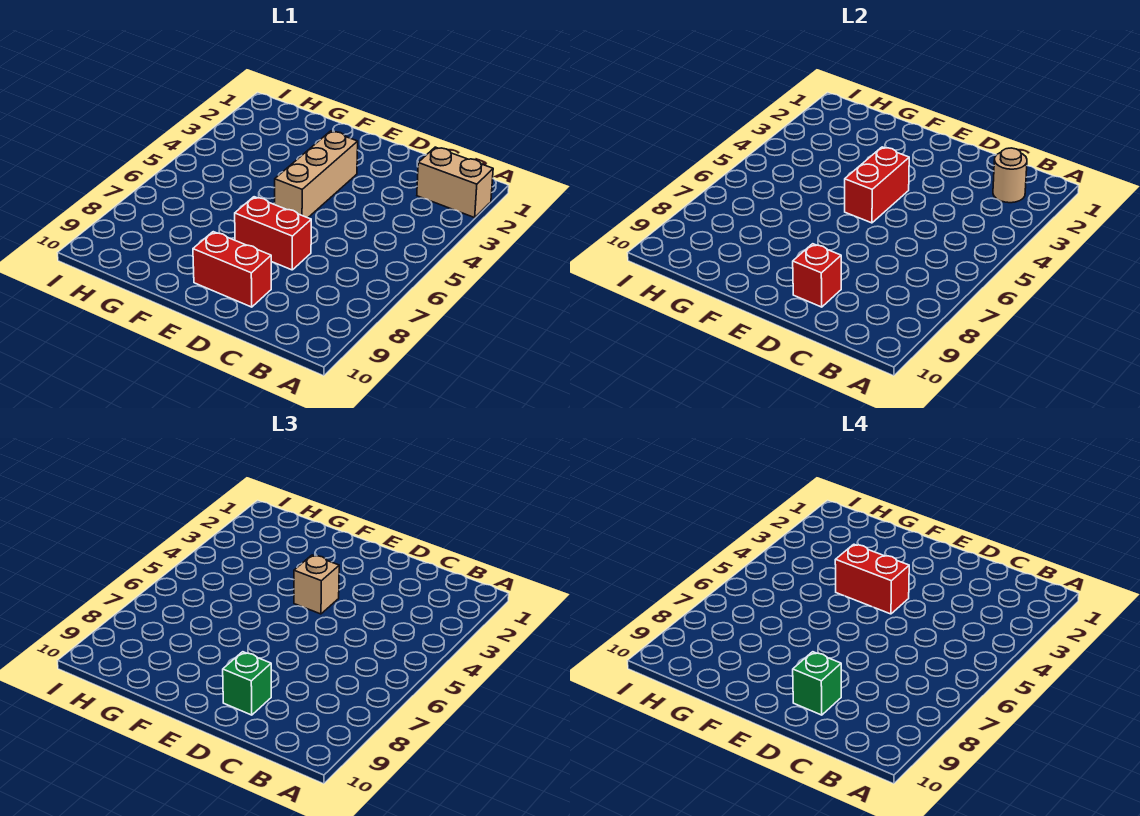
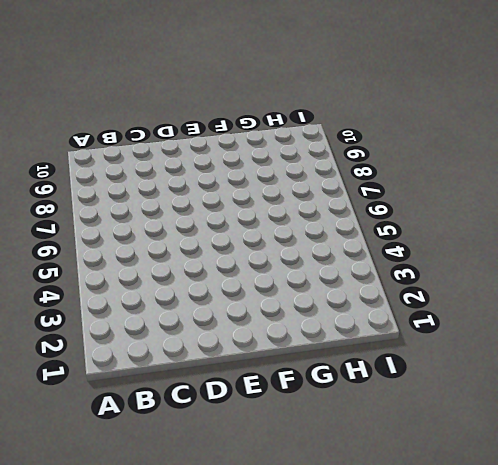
none -> tan 1x2 brick [417,147,493,218]
none -> red 1x2 brick [235,197,311,270]

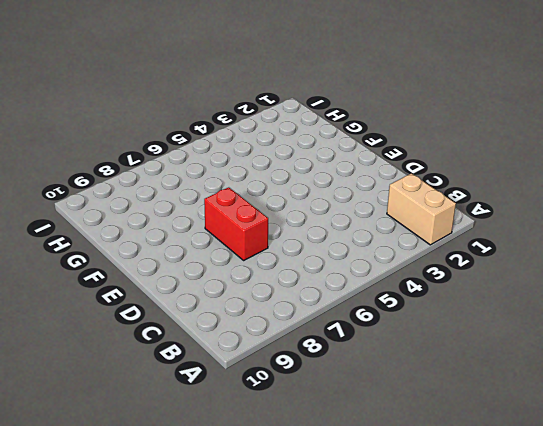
none -> red 1x2 brick [193,232,271,307]
none -> tan 1x3 brick [275,131,358,218]

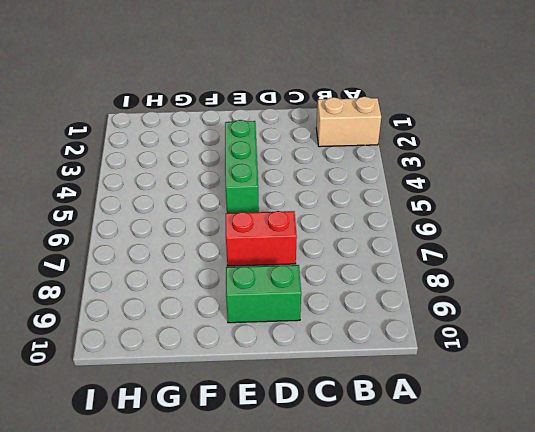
green 1x2 brick [226,265,301,323] -> red 1x2 brick [193,232,271,307]
green 1x3 brick [225,120,259,213] -> tan 1x3 brick [275,131,358,218]
none -> tan 1x1 round brick [993,148,1027,203]
none -> red 1x1 brick [793,244,841,307]

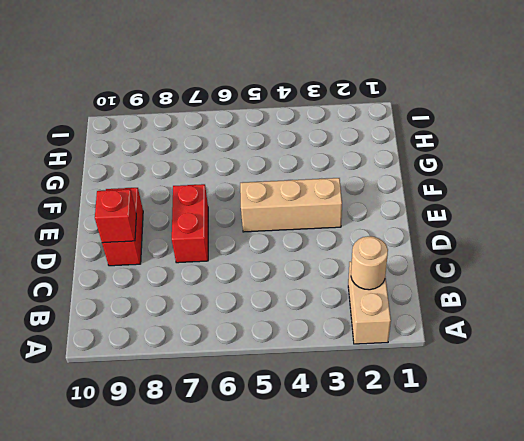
none -> red 1x2 brick [845,147,909,223]
none -> green 1x1 brick [223,652,271,715]

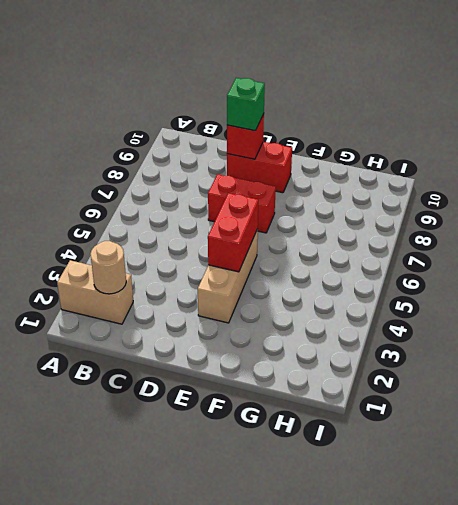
none -> tan 1x1 brick [294,555,339,614]
none -> green 1x1 brick [793,652,841,715]

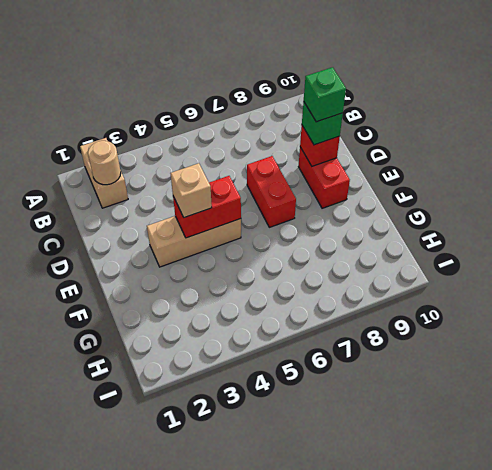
none -> red 1x2 brick [835,544,909,614]

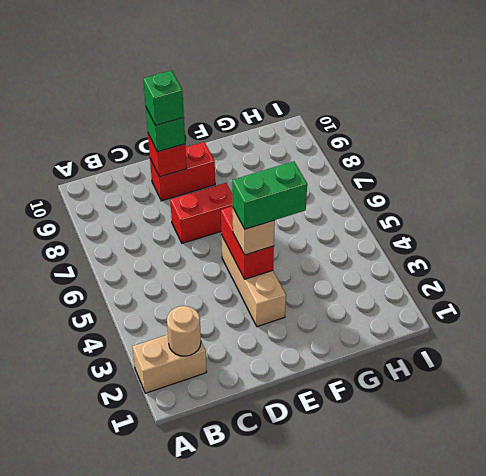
green 1x2 brick [232,161,307,229] -> red 1x2 brick [835,544,909,614]

